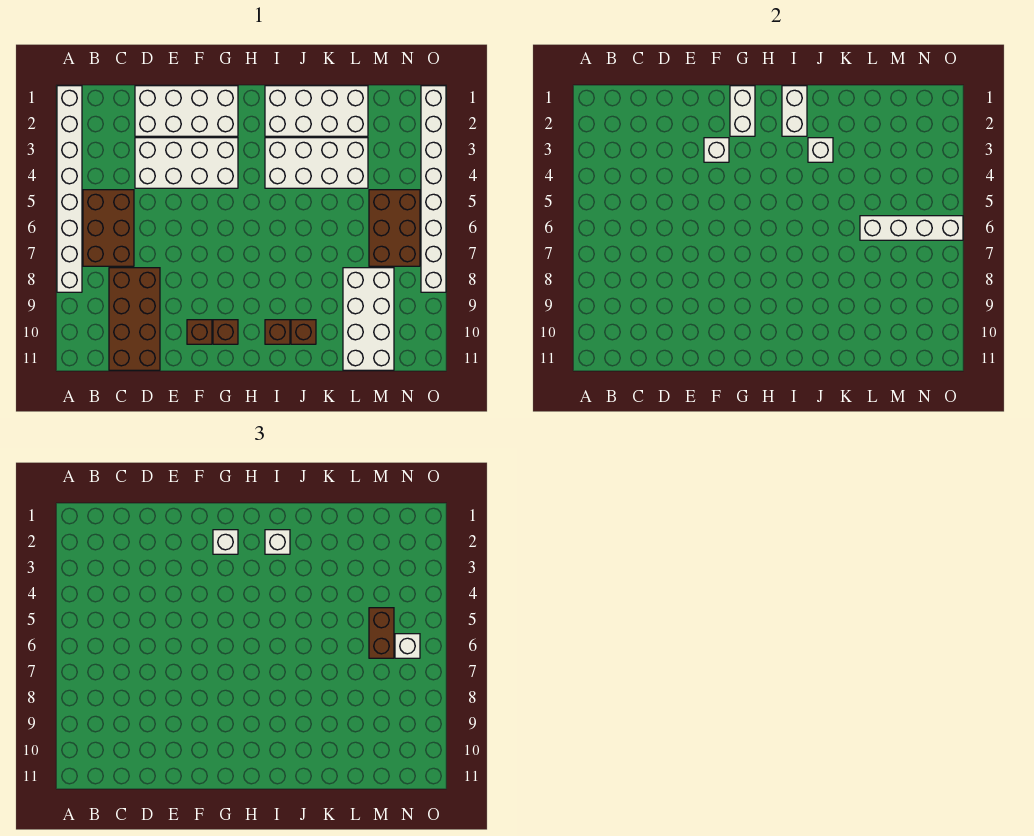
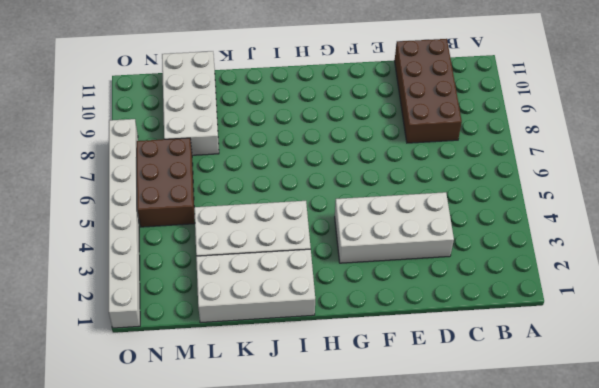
none -> white 1x8 brick [57,86,82,292]
none -> brown 2x3 brick [83,190,134,266]
none -> white 2x4 brick [135,86,238,136]

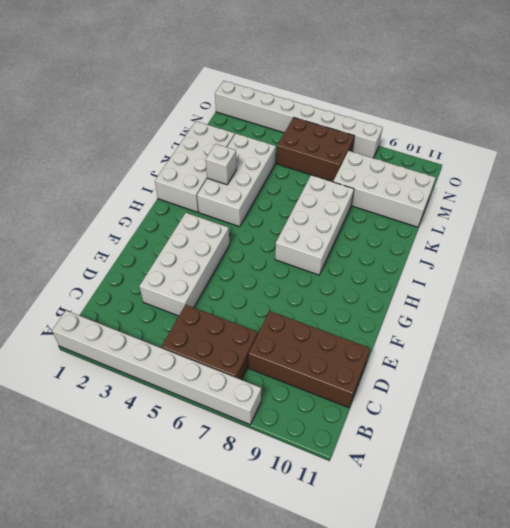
white 2x4 brick [275,175,354,275] -> white 2x4 brick moved to [135,86,238,136]
none -> brown 1x1 brick [187,320,212,344]
none -> brown 1x1 brick [213,320,238,344]
none -> brown 1x1 brick [265,320,290,344]

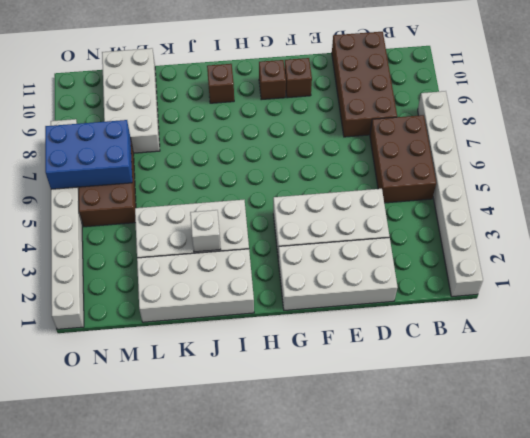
blue 2x3 brick [45,120,132,189] -> white 1x4 brick [860,216,963,240]
none -> brown 1x1 brick [291,320,316,344]
none -> white 1x1 brick [704,138,729,162]
none -> white 1x2 brick [730,86,755,136]

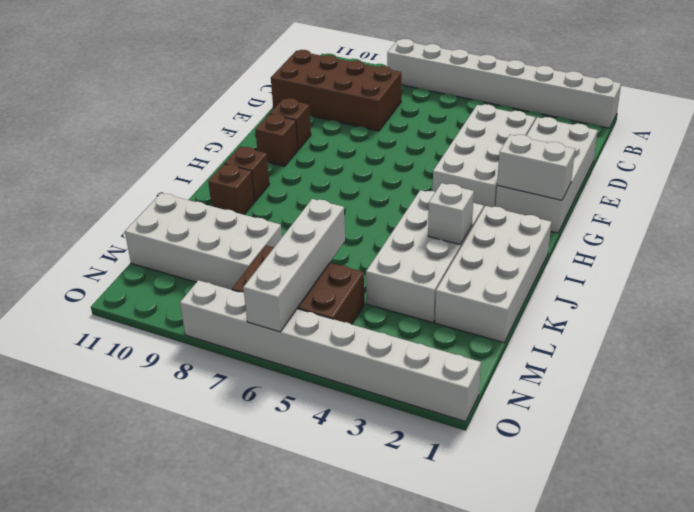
none -> brown 2x3 brick [83,190,134,266]
none -> white 1x1 brick [704,138,729,162]
none -> white 1x2 brick [782,86,807,136]

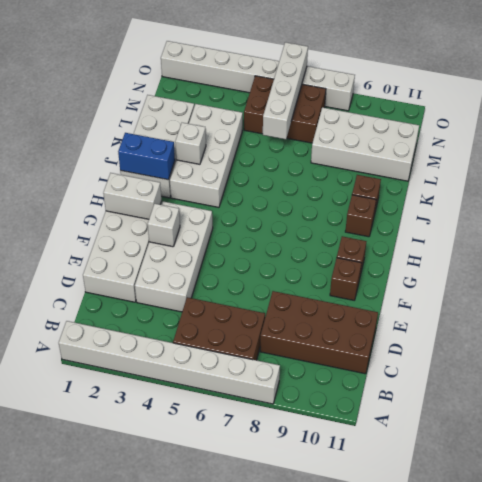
blue 1x2 brick [118,133,175,180] -> white 1x2 brick [782,86,807,136]
none -> white 1x1 brick [213,530,238,554]
none -> white 1x1 brick [265,530,290,554]
none -> brown 1x2 brick [369,608,394,658]

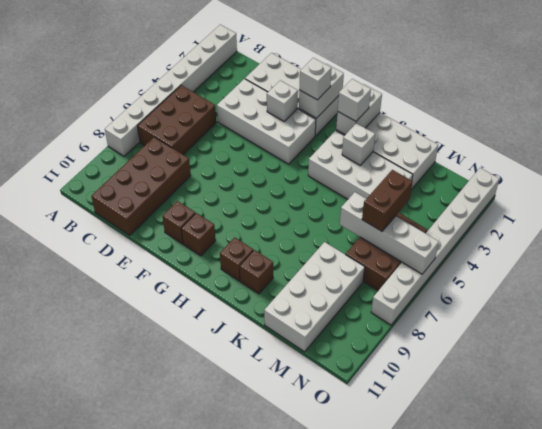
none -> white 1x1 brick [395,634,420,658]

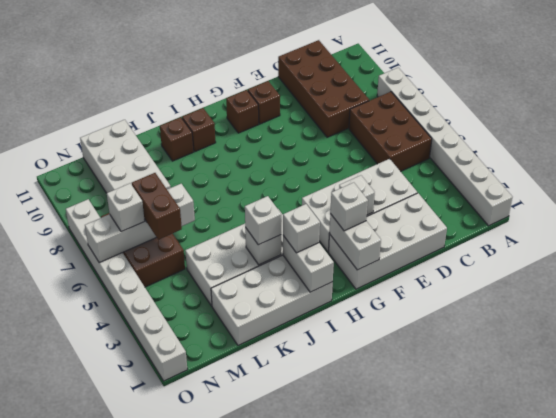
white 1x1 brick [245,196,281,245] -> none

